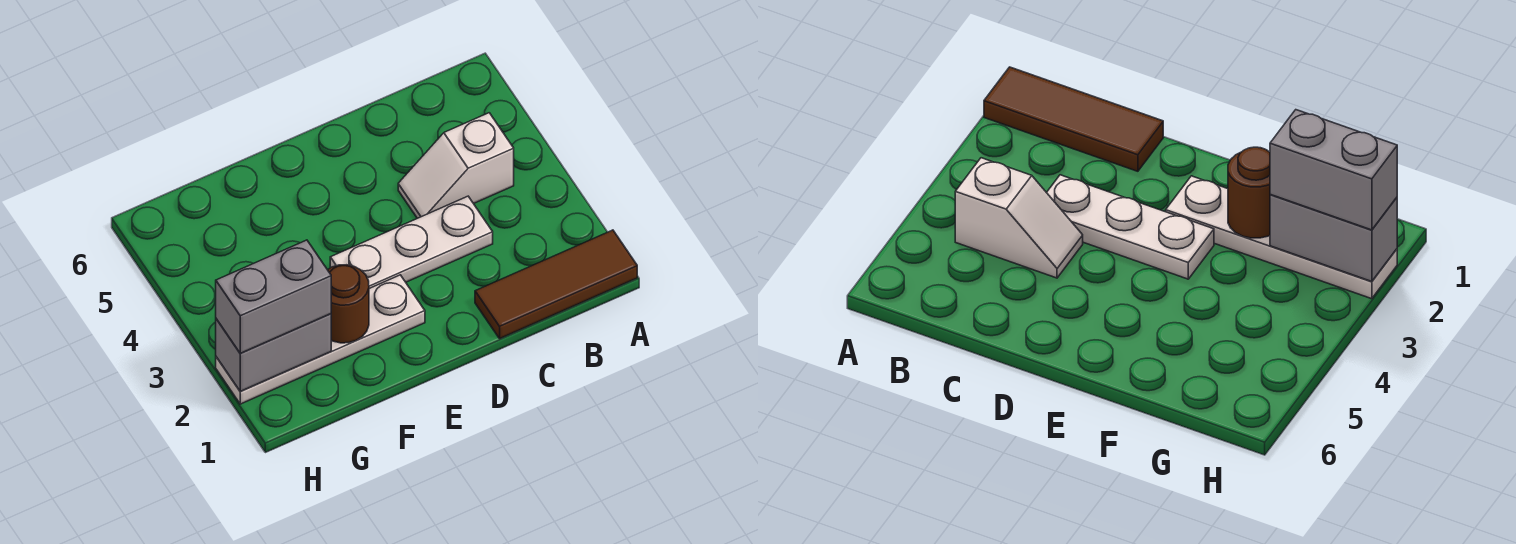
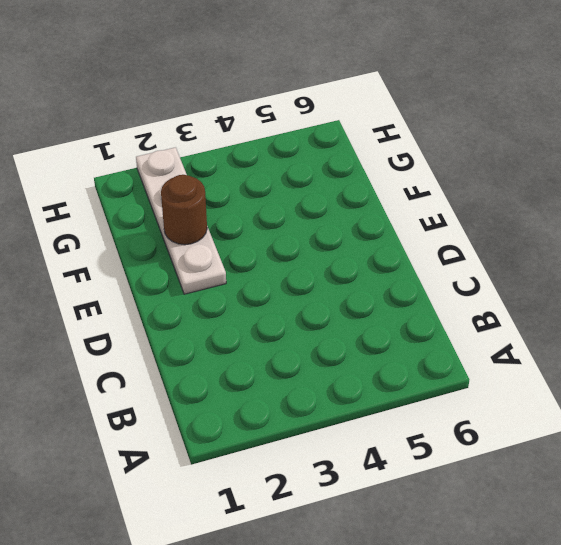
none -> brown 1x3 tile [475,230,637,338]
none -> white 1x2 slope [398,113,514,218]

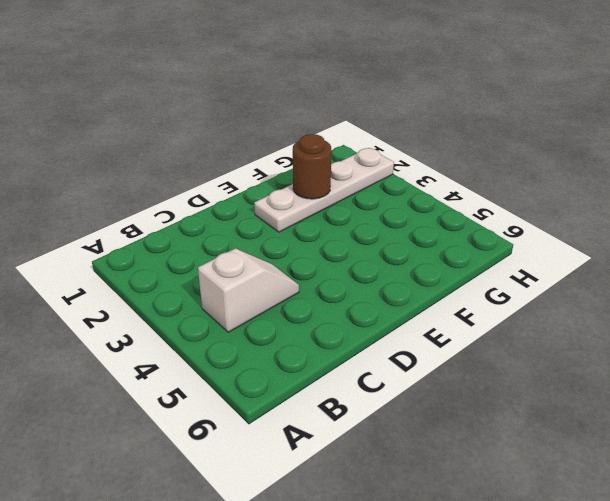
none -> brown 1x3 tile [475,230,637,338]
none -> white 1x3 plate [330,196,493,288]

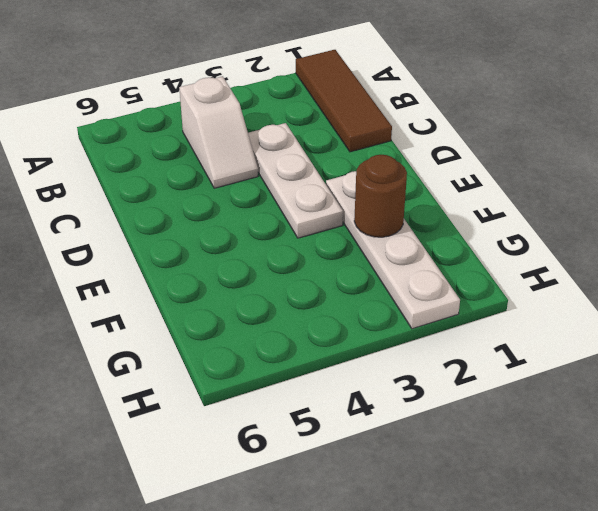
none -> grey 1x2 brick [216,314,331,391]
none -> grey 1x2 brick [216,240,331,353]

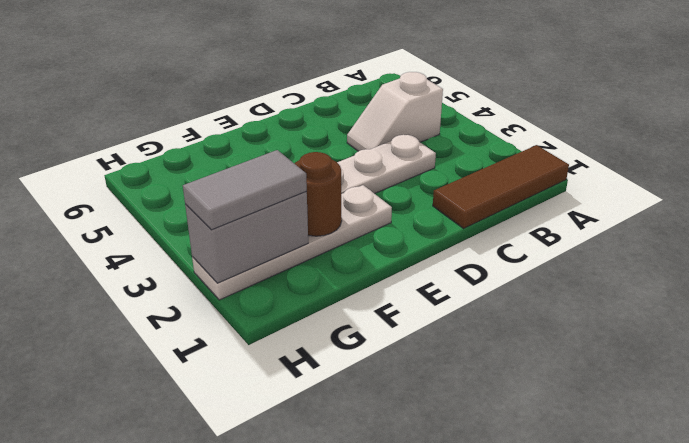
grey 1x2 tile [183,150,307,230] -> grey 1x2 brick [216,240,331,353]

